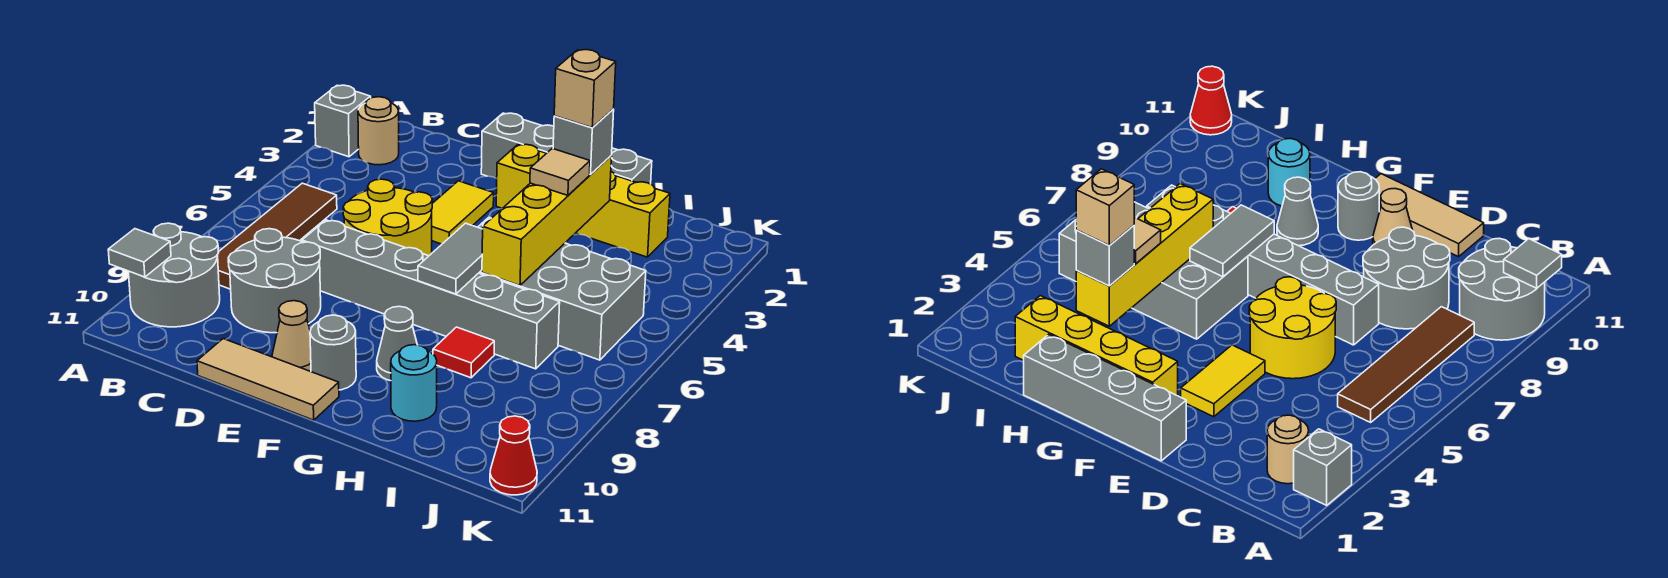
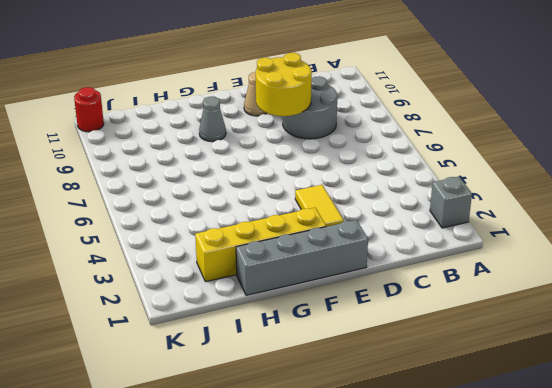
yellow 2x2 round brick [256,53,312,116] -> yellow 2x2 round brick moved to [343,179,432,256]
red 1x1 round brick [74,87,104,132] -> red 1x1 cone [490,416,537,495]
none -> grey 2x2 round brick [128,223,220,327]
none -> tan 1x1 round brick [358,97,399,165]
none -> brown 1x4 tile [218,183,337,289]

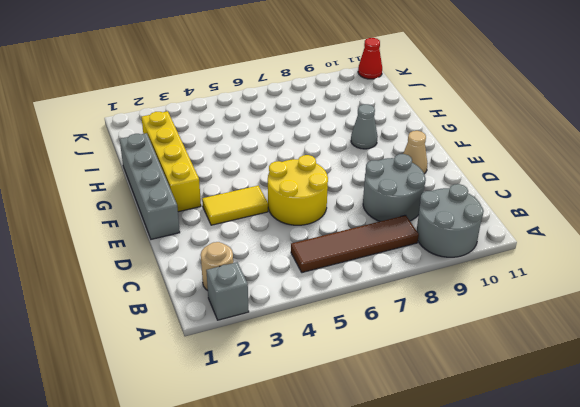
none -> grey 1x6 brick [302,220,560,369]
none -> tan 1x3 tile [197,339,339,420]
none -> grey 1x1 round brick [310,315,356,390]

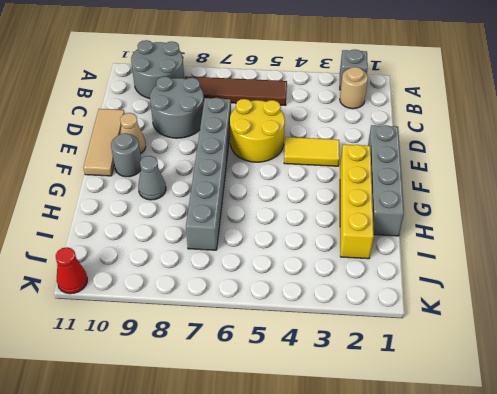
none -> grey 2x4 brick [478,217,646,360]
none -> red 1x1 tile [433,327,494,378]
none -> cyan 1x1 round brick [391,345,437,421]

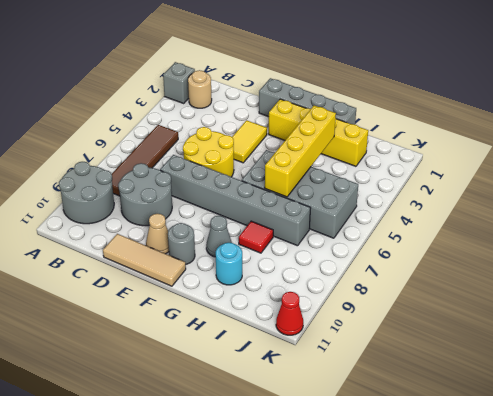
none -> grey 1x1 tile [108,229,171,277]
none -> grey 1x2 tile [418,223,483,294]
none -> grey 1x1 brick [553,109,614,175]

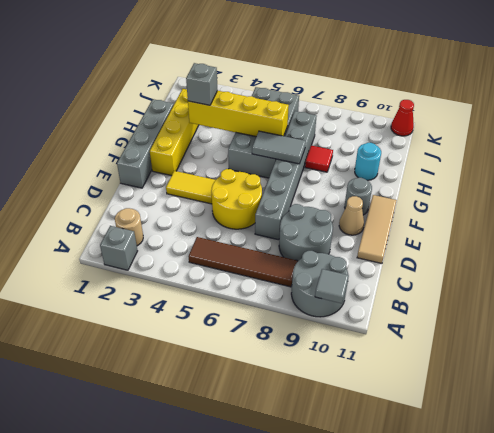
none -> grey 1x1 cone [377,306,417,381]
none -> tan 1x1 tile [530,148,590,195]
none -> tan 1x1 brick [554,50,616,128]

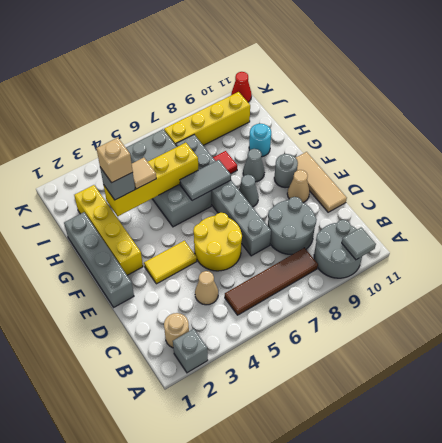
tan 1x1 cone [195,271,218,305] -> none
grey 1x1 cone [239,175,259,207] -> none
yellow 1x4 brick [164,92,250,145] -> none

